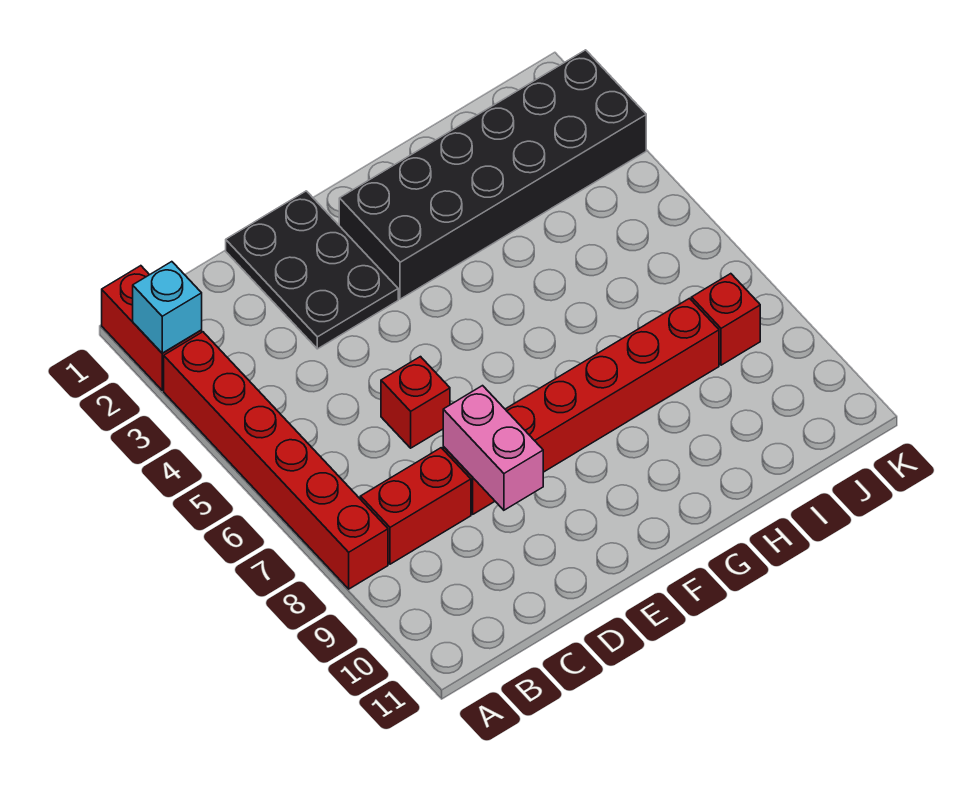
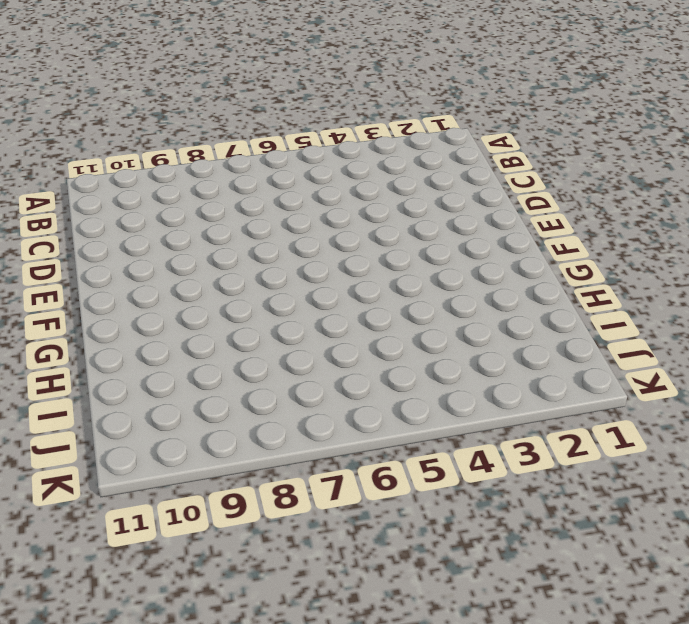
none -> red 1x2 brick [102,266,202,390]
none -> red 1x6 brick [164,332,388,589]

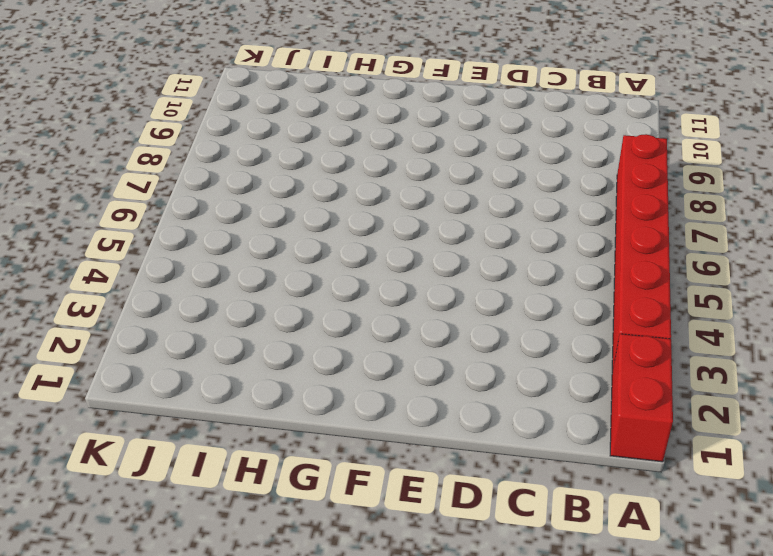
none -> red 1x2 brick [360,448,471,564]
none -> black 2x3 plate [226,191,398,349]

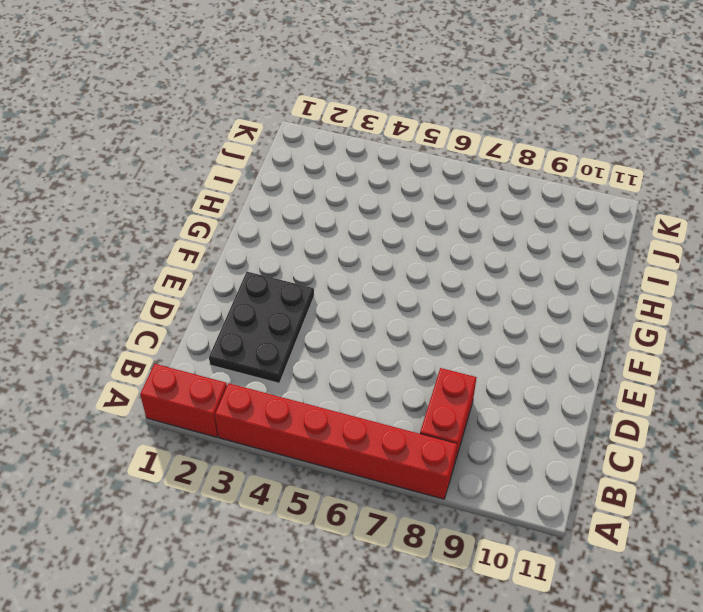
black 2x3 plate [209,272,314,383] -> black 2x3 plate turned to [226,191,398,349]
none -> red 1x1 brick [381,357,450,448]
none -> red 1x6 brick [443,298,719,514]

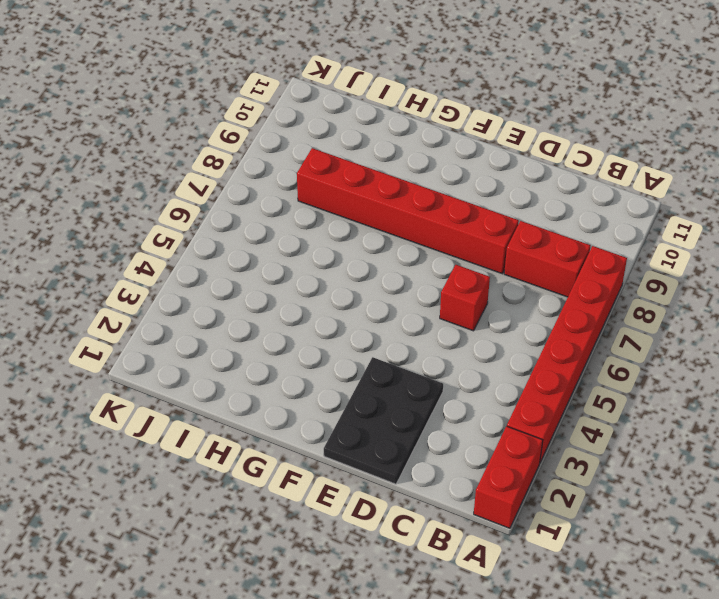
none -> black 2x6 brick [339,50,646,299]
none -> red 1x1 brick [691,274,760,365]

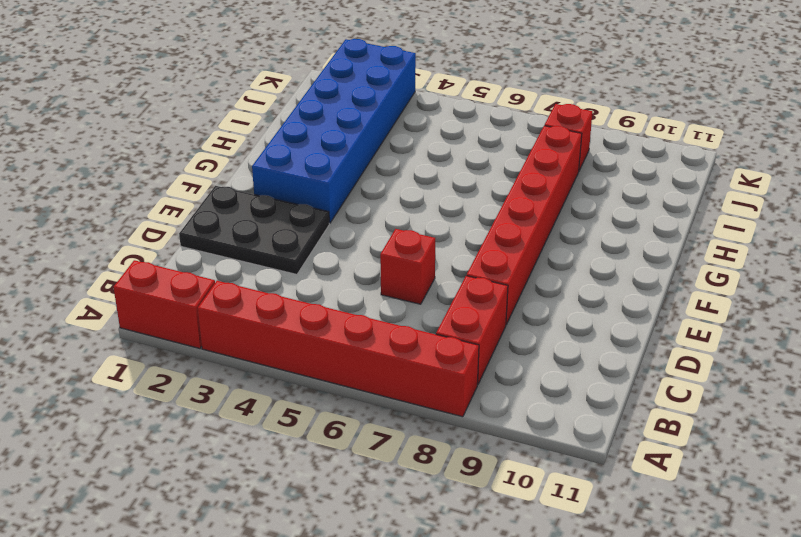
blue 2x6 brick [252,39,416,223] -> black 2x6 brick [339,50,646,299]
none -> cyan 1x1 brick [133,262,202,353]
none -> pink 1x2 brick [443,386,543,510]

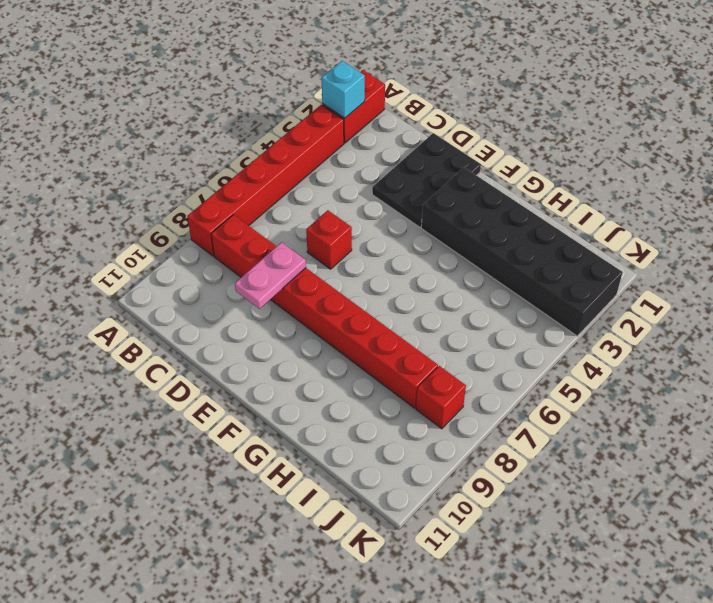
pink 1x2 plate [235,242,306,309] -> pink 1x2 brick [443,386,543,510]

